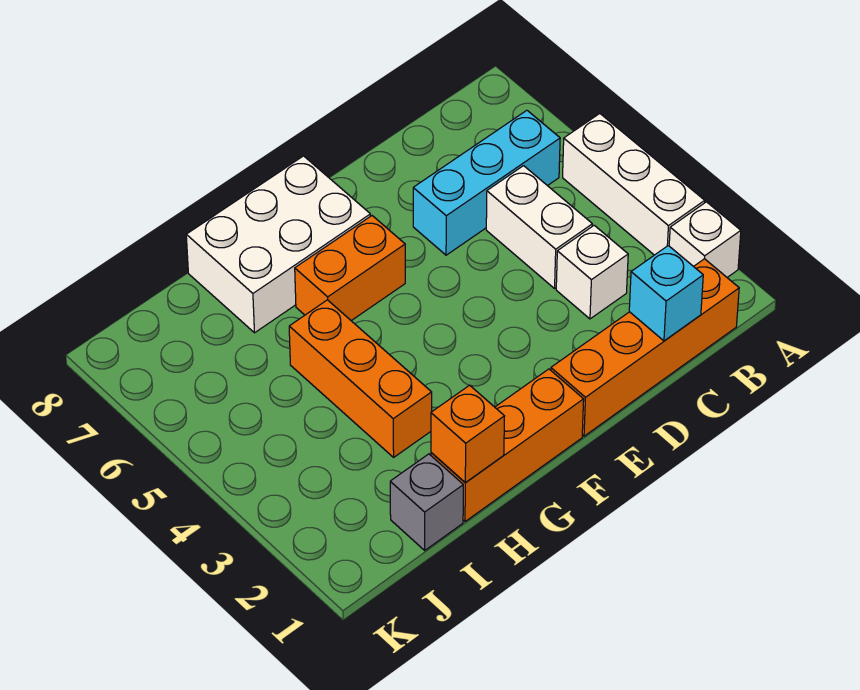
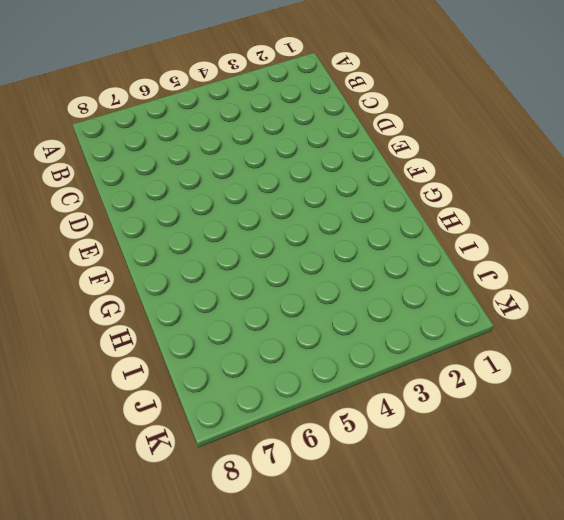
none -> white 1x1 brick [669,202,741,277]
none -> white 1x3 brick [563,114,705,255]
none -> orange 1x4 brick [551,259,739,436]

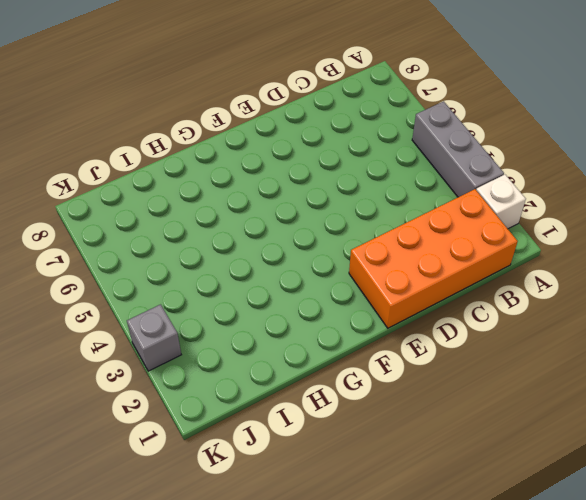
grey 1x3 brick [412,101,504,197] -> white 1x3 brick [563,114,705,255]
orange 2x4 brick [349,189,518,328] -> orange 1x4 brick [551,259,739,436]
grey 1x1 brick [127,305,181,371] -> grey 1x1 brick moved to [390,454,463,550]
none -> cyan 1x3 brick [413,110,560,255]
none -> white 1x1 brick [556,225,628,319]
none -> white 1x2 brick [486,166,592,288]

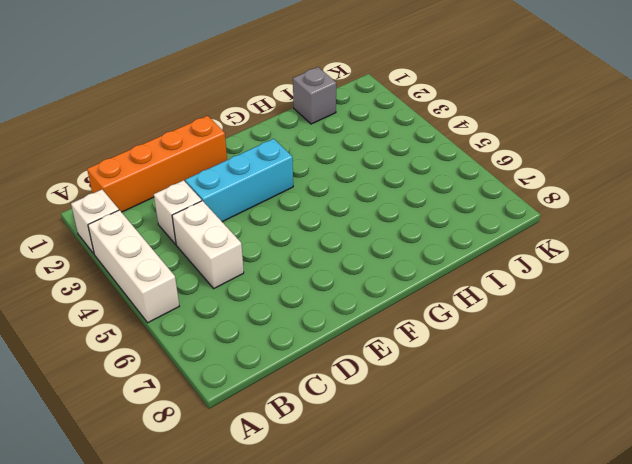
cyan 1x3 brick [185,139,293,222] -> cyan 1x3 brick moved to [413,110,560,255]
none -> orange 1x3 brick [431,369,584,522]
none -> orange 1x2 brick [295,216,405,321]
none -> white 2x3 brick [186,156,370,333]

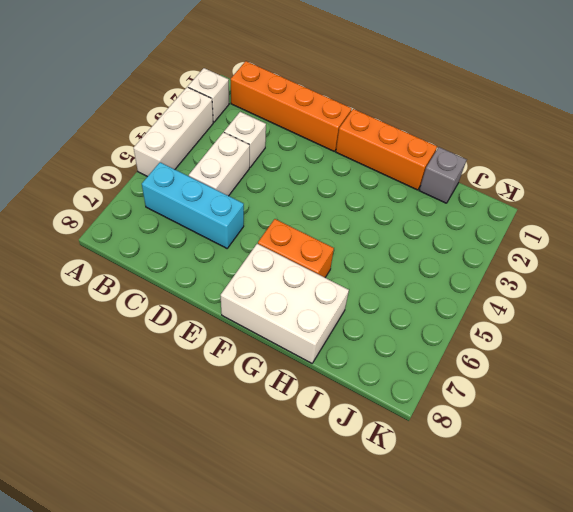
none -> orange 1x3 brick [289,300,432,457]
none -> cyan 1x1 brick [629,246,703,341]
none -> orange 1x1 brick [431,385,505,482]

